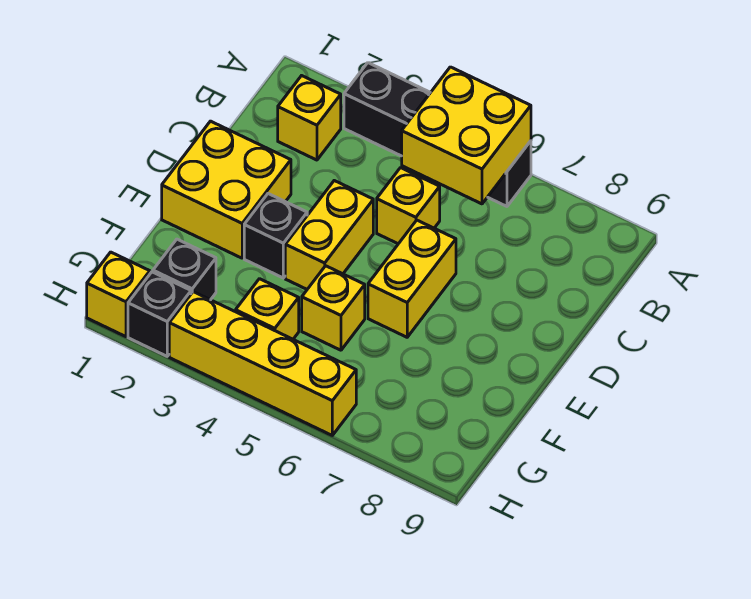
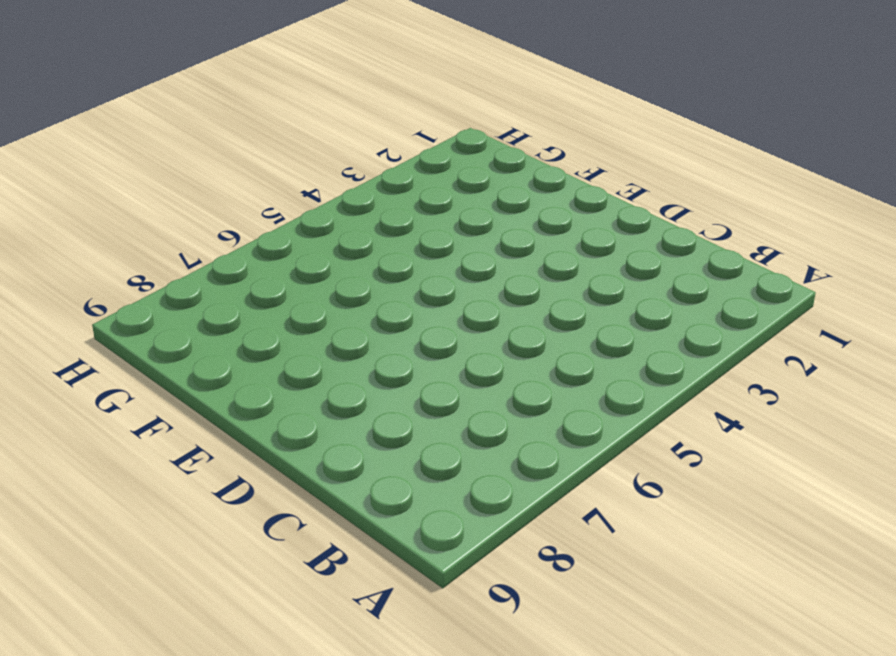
none -> black 1x4 brick [344,63,531,206]
none -> yellow 1x1 brick [278,76,341,160]
none -> yellow 1x1 brick [377,168,440,244]

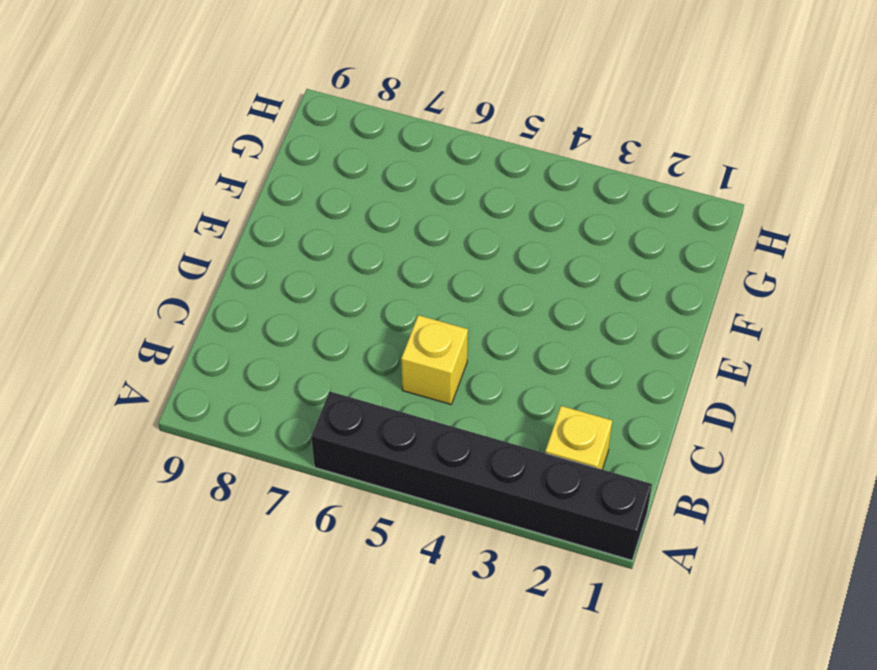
black 1x6 brick [311,391,652,560] -> black 1x4 brick [344,63,531,206]
none -> yellow 2x2 brick [162,121,291,258]
none -> yellow 1x2 brick [285,181,373,289]
none -> yellow 1x2 brick [368,220,456,337]

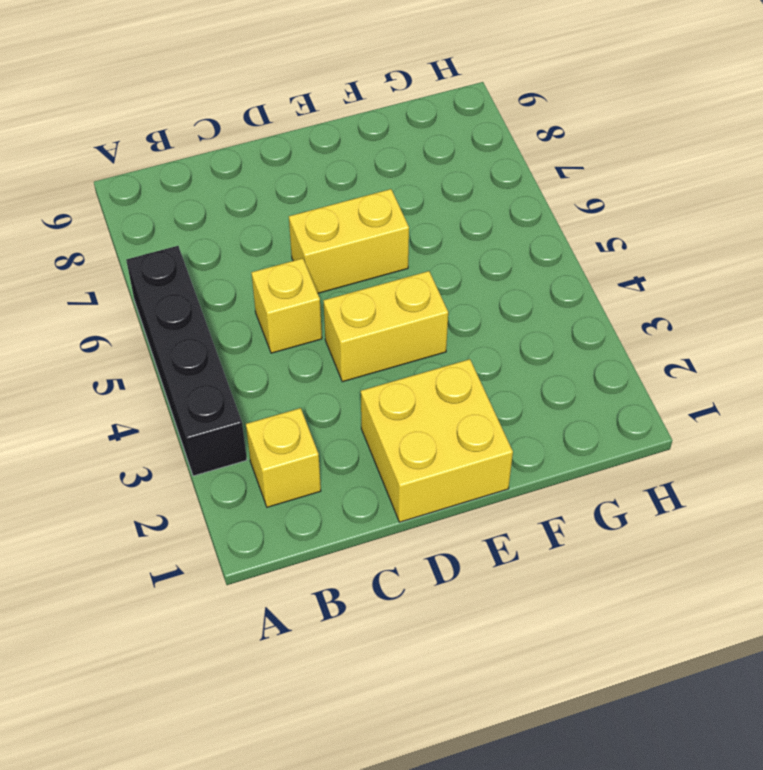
none -> black 1x1 brick [244,194,307,278]
none -> yellow 1x1 brick [302,266,365,350]
none -> black 1x1 brick [153,239,216,300]

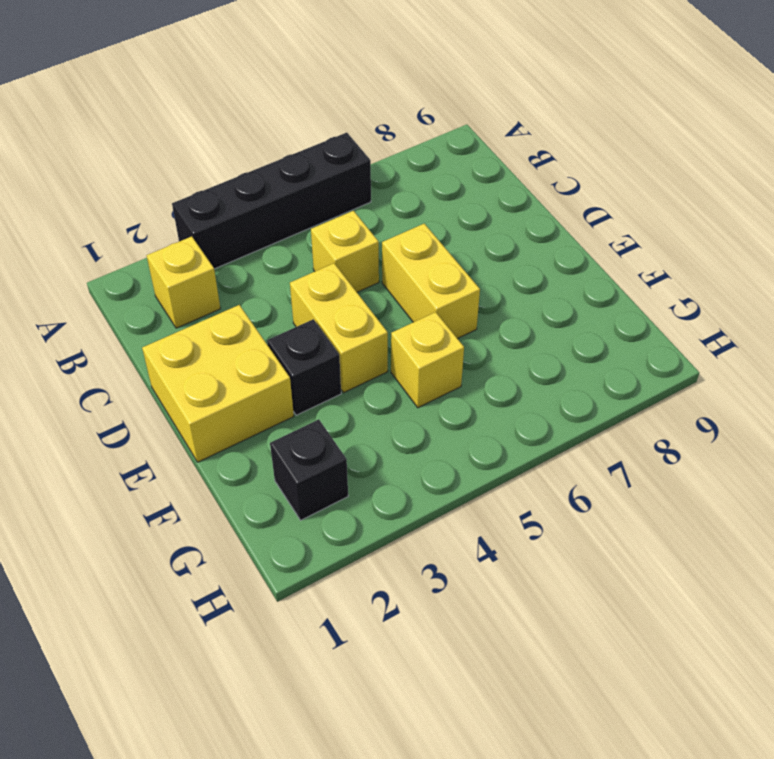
none -> yellow 1x1 brick [236,279,299,339]
none -> yellow 1x1 brick [87,252,150,337]
none -> black 1x1 brick [128,272,191,356]

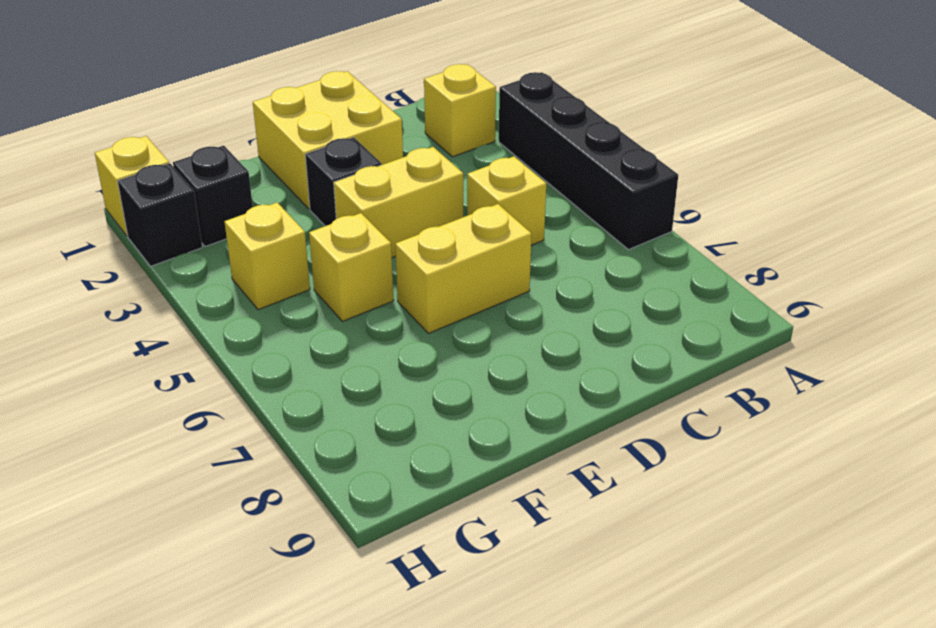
none -> yellow 1x4 brick [169,292,356,435]
none -> yellow 2x2 brick [402,67,531,204]

